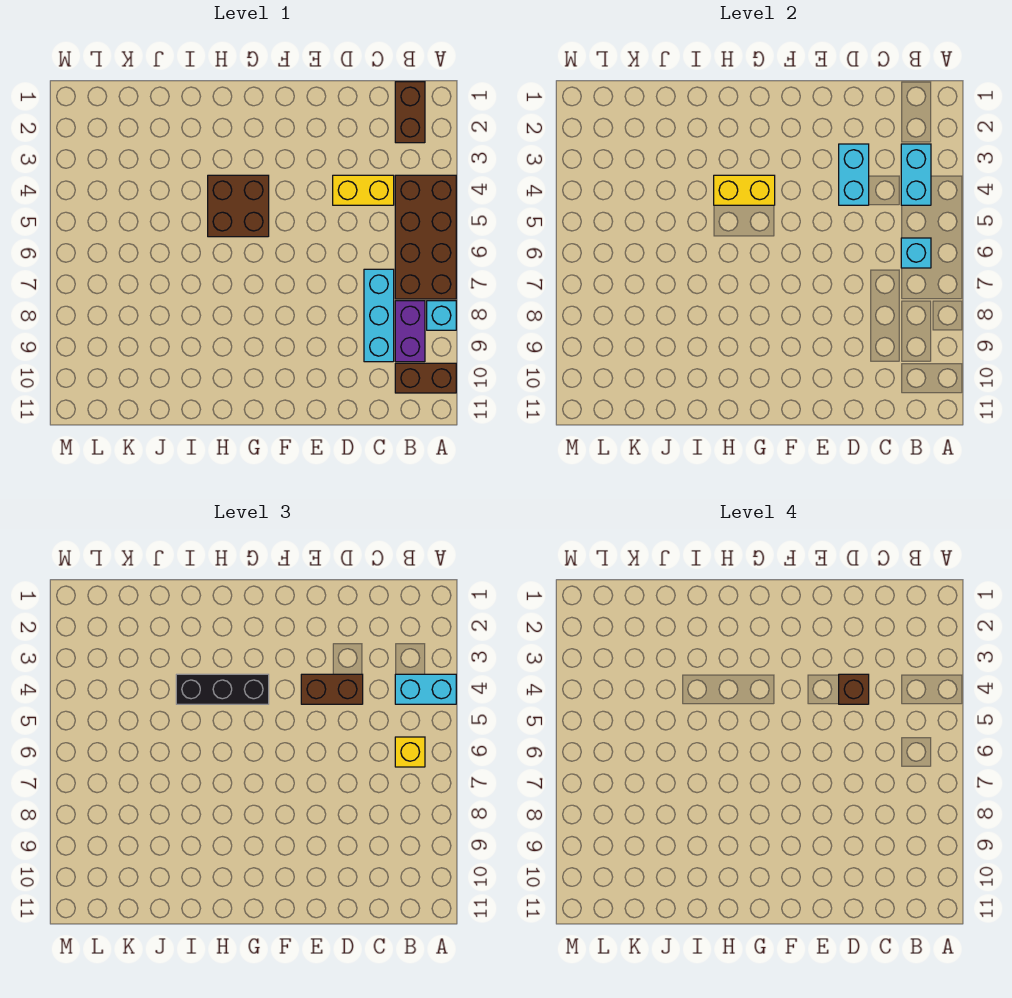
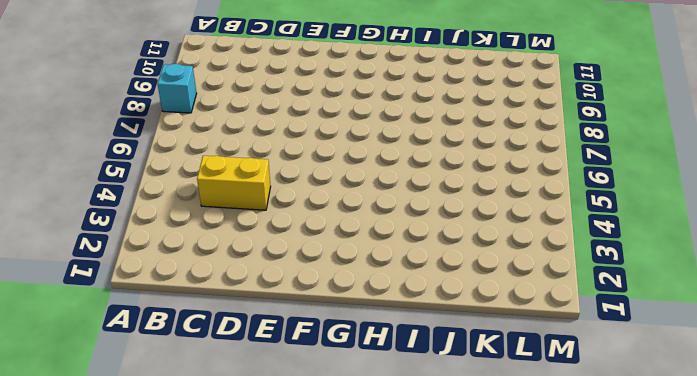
none -> brown 2x4 brick [395,175,456,299]
none -> brown 1x2 brick [395,363,456,393]
none -> brown 1x2 brick [395,82,425,143]

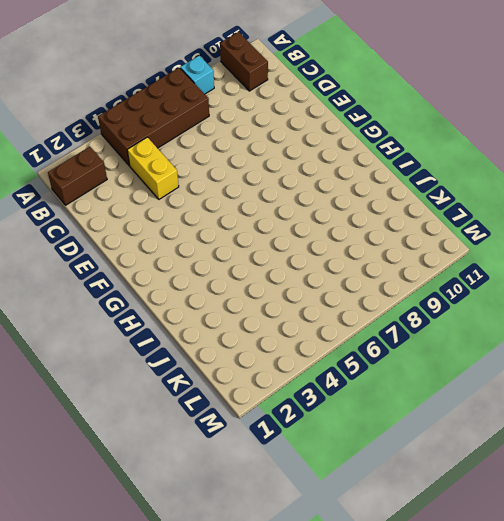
none -> purple 1x2 brick [395,301,425,362]
none -> cyan 1x3 brick [364,269,394,362]
none -> brown 2x2 brick [208,175,269,237]

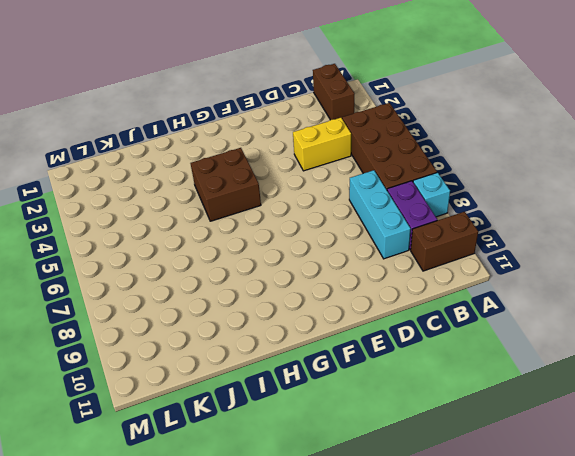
none -> cyan 1x2 brick [901,144,931,205]
none -> cyan 1x1 brick [901,238,931,268]
none -> cyan 1x2 brick [839,144,869,205]

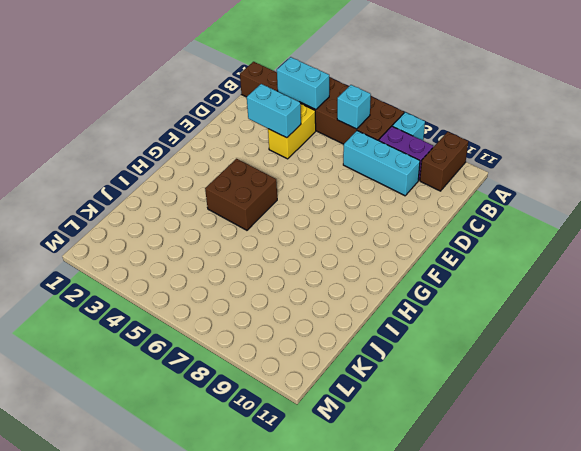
none -> yellow 1x2 brick [714,175,775,205]
none -> cyan 1x2 brick [395,674,456,704]
none -> yellow 1x1 brick [395,737,425,767]

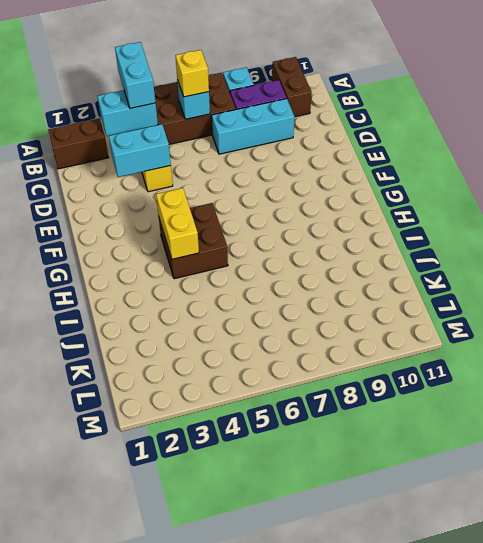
none -> brown 1x2 brick [301,674,363,704]
none -> black 1x3 brick [176,674,269,704]
none -> brown 1x1 brick [839,674,869,704]

